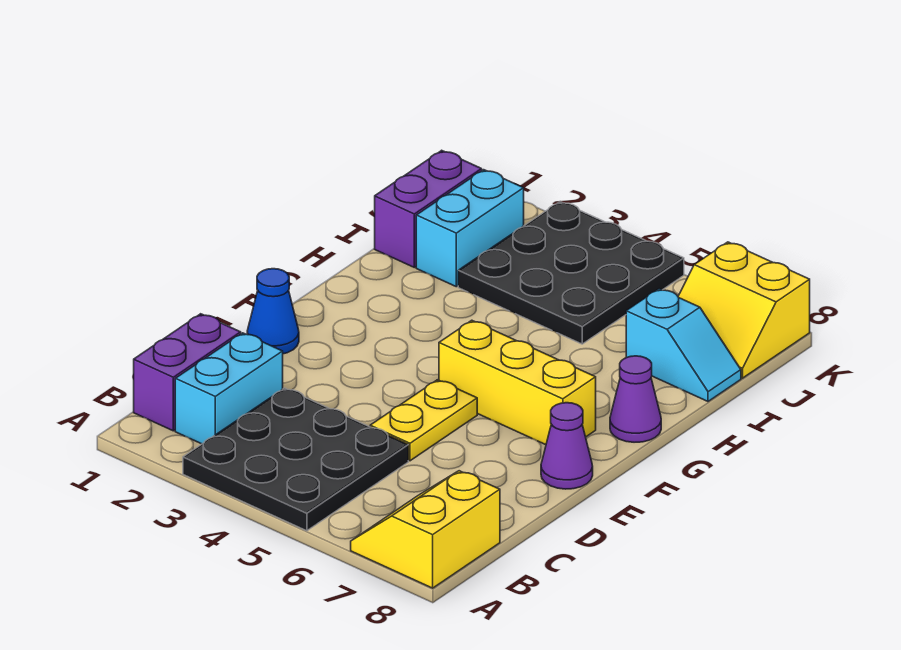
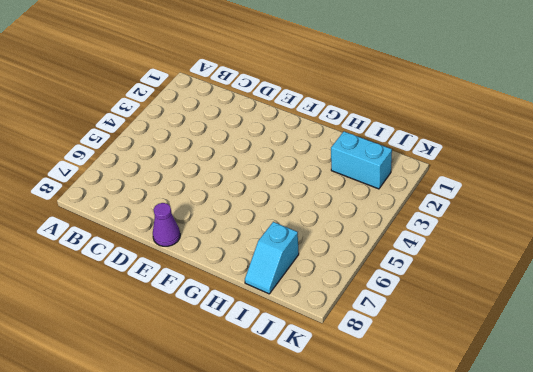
none -> black 3x3 plate [183,388,408,531]
none -> yellow 2x2 slope [351,471,500,588]
none -> purple 1x2 brick [134,314,241,431]

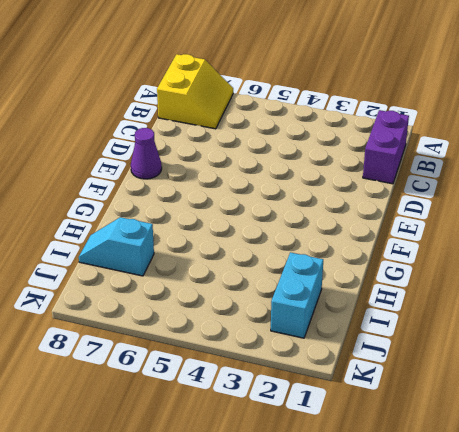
none -> black 3x3 plate [183,388,408,531]
none -> cyan 1x2 brick [175,333,283,444]
none -> yellow 1x2 plate [370,380,477,461]

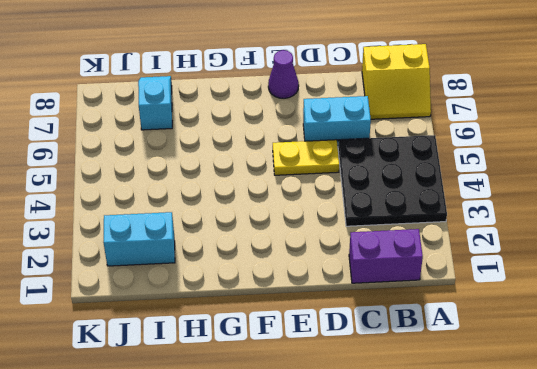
cyan 1x2 brick [303,96,371,146] -> cyan 1x2 brick moved to [175,333,283,444]
none -> blue 1x1 cone [247,269,299,354]
none -> yellow 1x3 brick [439,320,596,445]
none -> purple 1x1 cone [610,356,661,442]

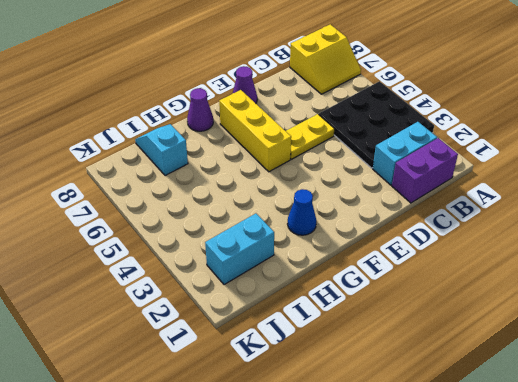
blue 1x1 cone [288,189,316,235] -> blue 1x1 cone moved to [247,269,299,354]
none -> purple 1x2 brick [375,150,482,267]
none -> black 3x3 plate [458,202,684,344]
none -> yellow 2x2 slope [678,242,810,378]

